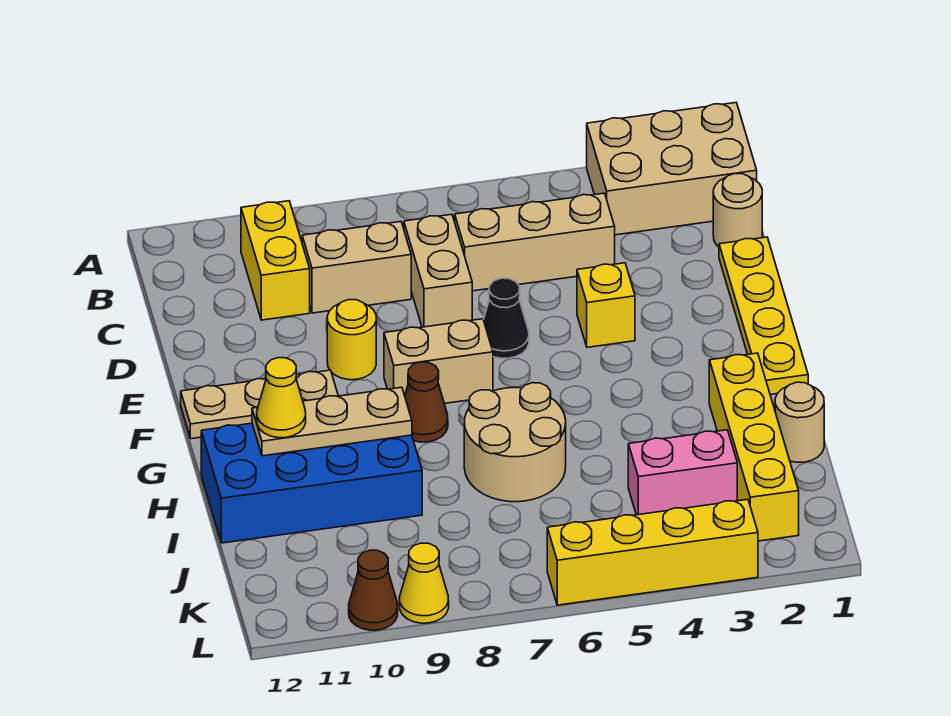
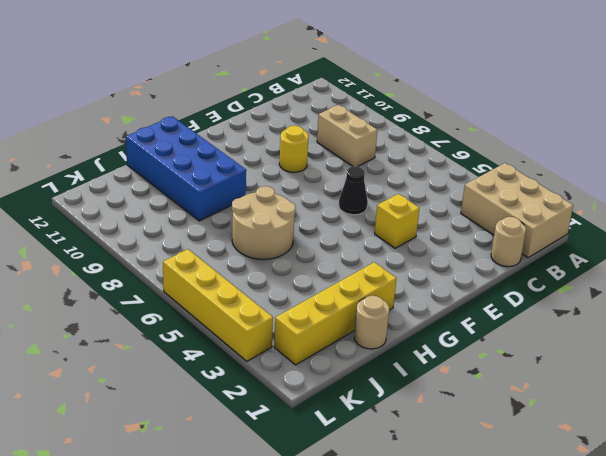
none -> yellow 1x2 brick [241,201,310,320]
none -> tan 1x3 brick [455,193,615,291]
none -> tan 1x2 brick [404,214,472,327]

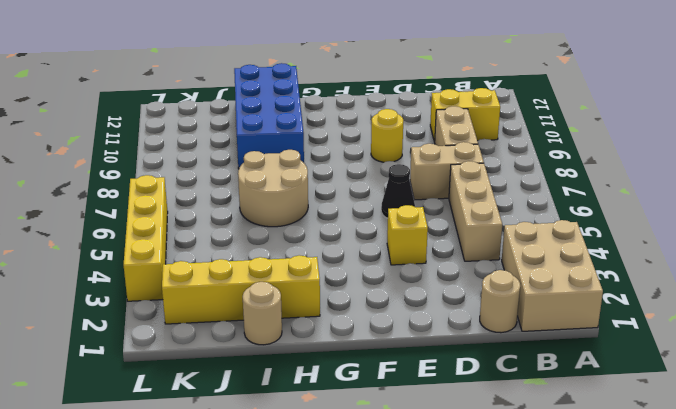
none -> yellow 1x4 plate [719,237,808,395]
none -> tan 1x2 brick [384,319,493,404]
none -> tan 1x3 plate [181,370,338,439]

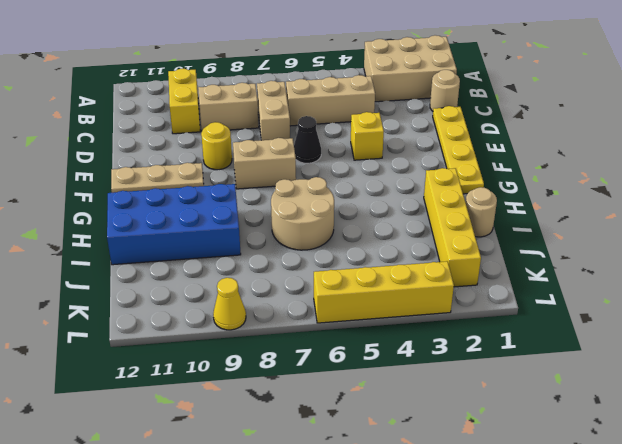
none -> brown 1x1 cone [405,362,448,442]
none -> pink 1x2 brick [628,430,737,515]
none -> brown 1x1 cone [349,550,398,630]

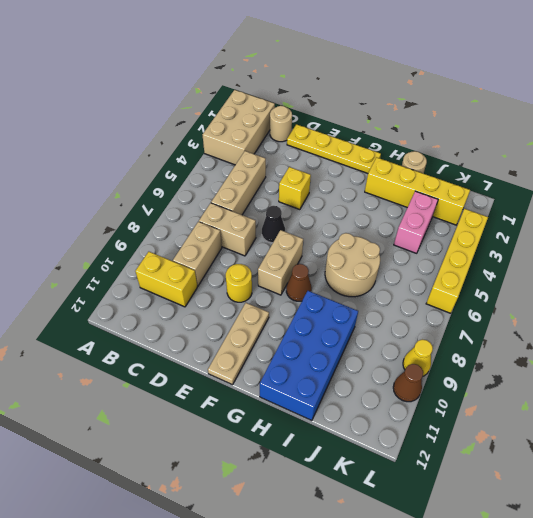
none -> tan 1x3 plate [252,387,412,456]
none -> yellow 1x1 cone [257,358,306,438]

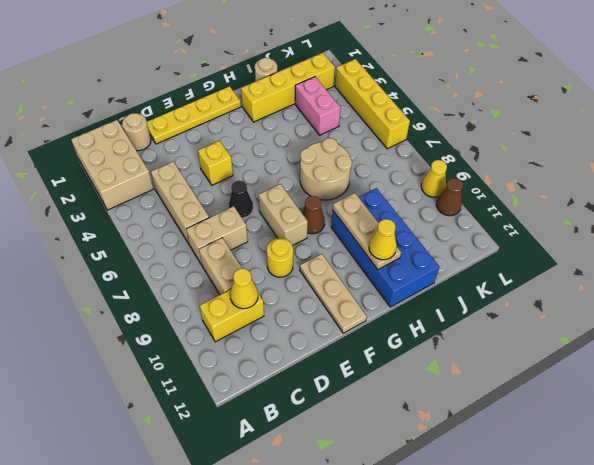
yellow 1x1 cone [230,268,258,309] -> none

